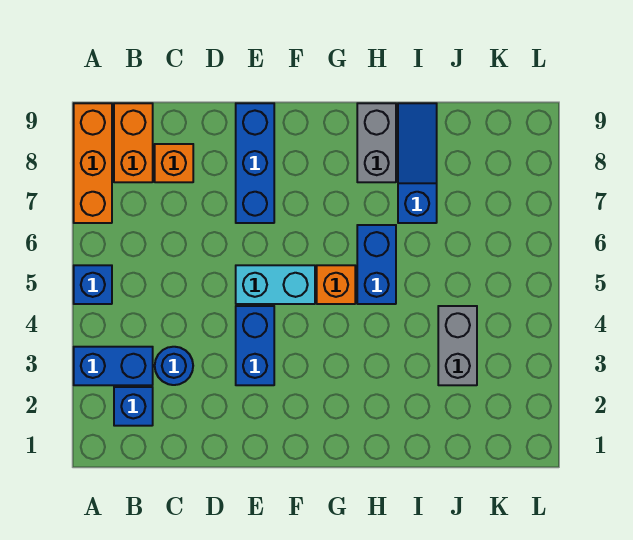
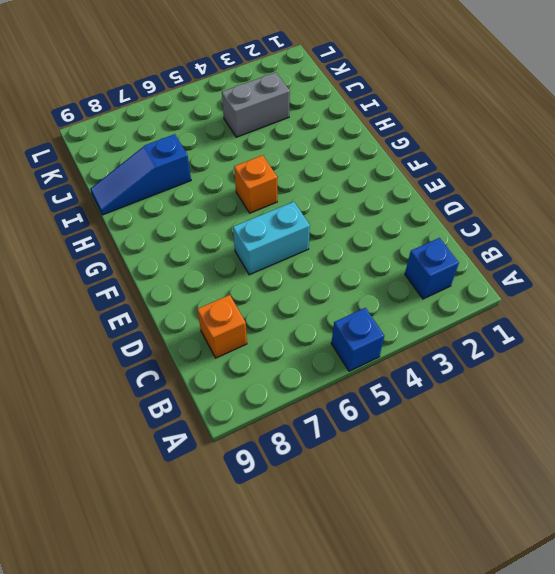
cyan 1x2 brick [233,202,310,275] -> cyan 1x2 brick turned to [236,265,315,304]
none -> blue 1x2 brick [74,347,153,385]
none -> orange 1x3 brick [74,103,112,223]
none -> orange 1x2 brick [114,103,153,182]

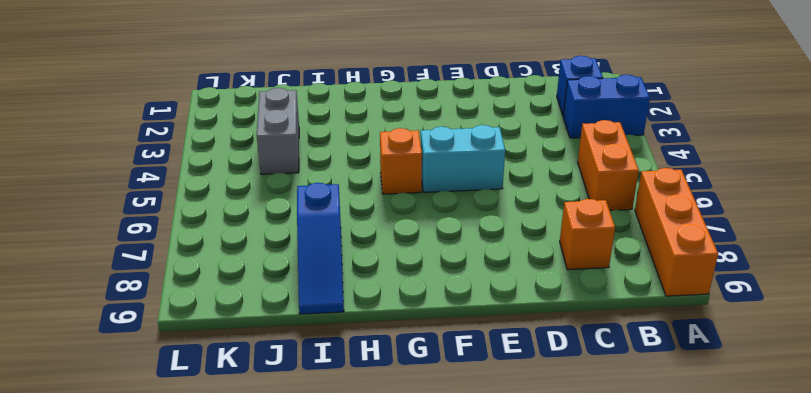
orange 1x2 brick [578,120,639,210] -> orange 1x2 brick moved to [114,103,153,182]
none -> blue 1x1 brick [74,265,112,304]
none -> blue 1x1 round brick [155,347,193,385]
none -> blue 1x2 brick [236,306,274,385]

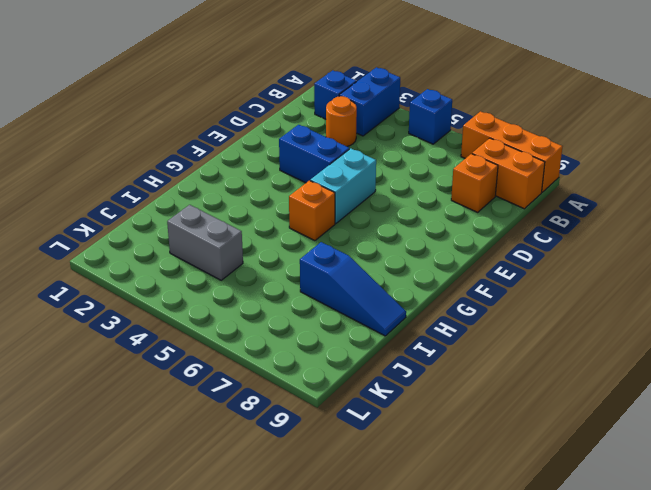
orange 1x1 round brick [326,96,357,147] -> blue 1x1 round brick [155,347,193,385]
none -> blue 1x3 brick [236,103,274,223]
none -> blue 1x2 brick [357,225,396,304]
none -> grey 1x2 brick [357,103,396,182]

